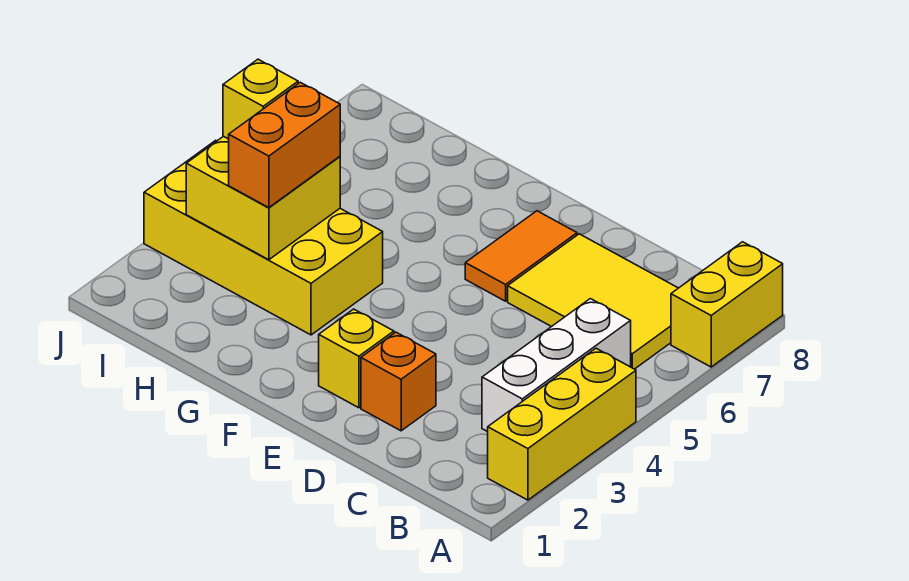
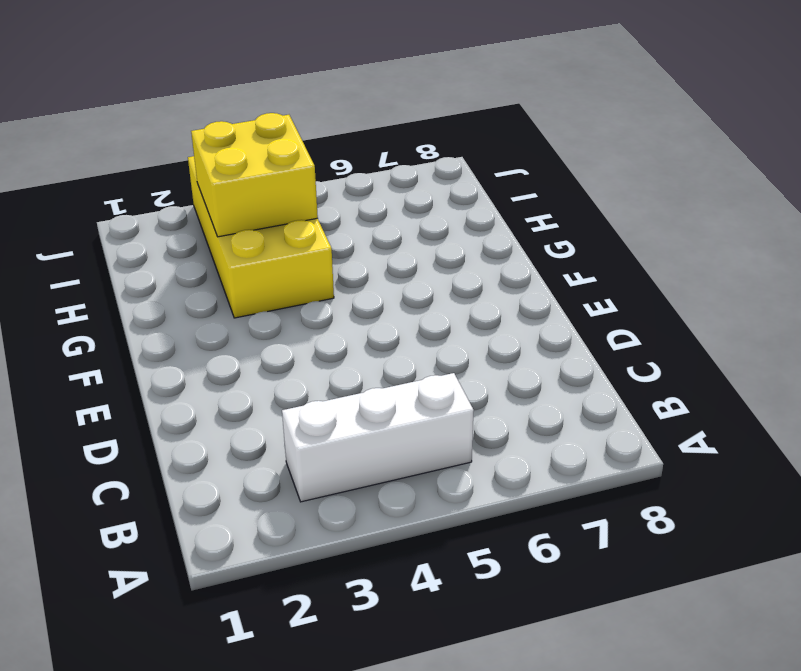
none -> yellow 1x3 brick [488,348,636,500]
none -> yellow 1x2 brick [671,242,783,367]

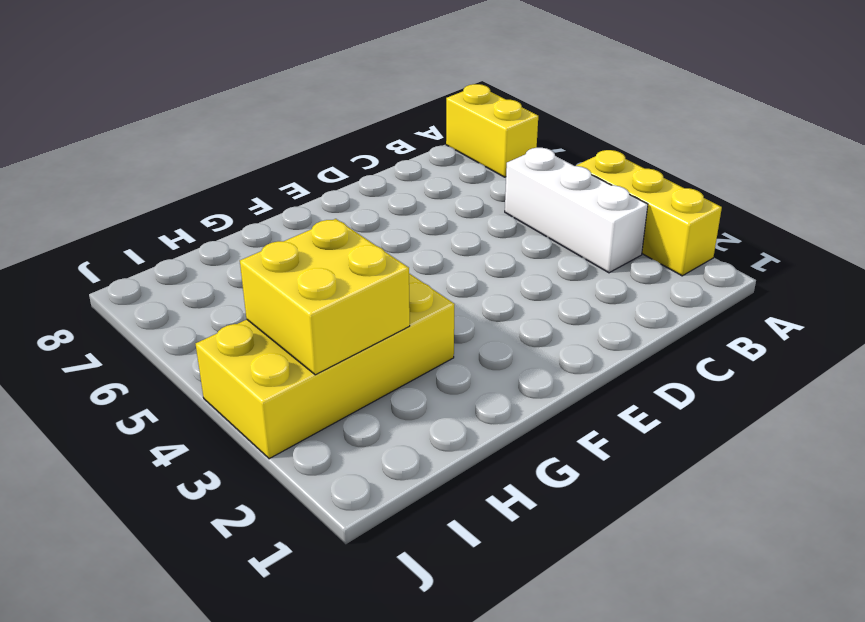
none -> yellow 2x3 tile [508,234,678,369]
none -> orange 1x1 brick [361,332,436,431]

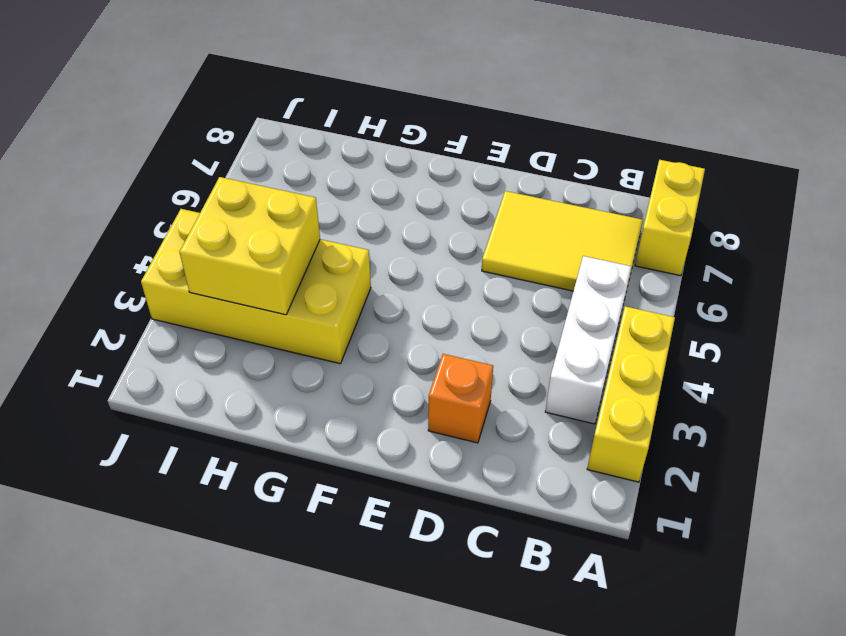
none -> yellow 1x1 brick [319,309,394,408]
none -> orange 1x2 tile [465,211,577,301]

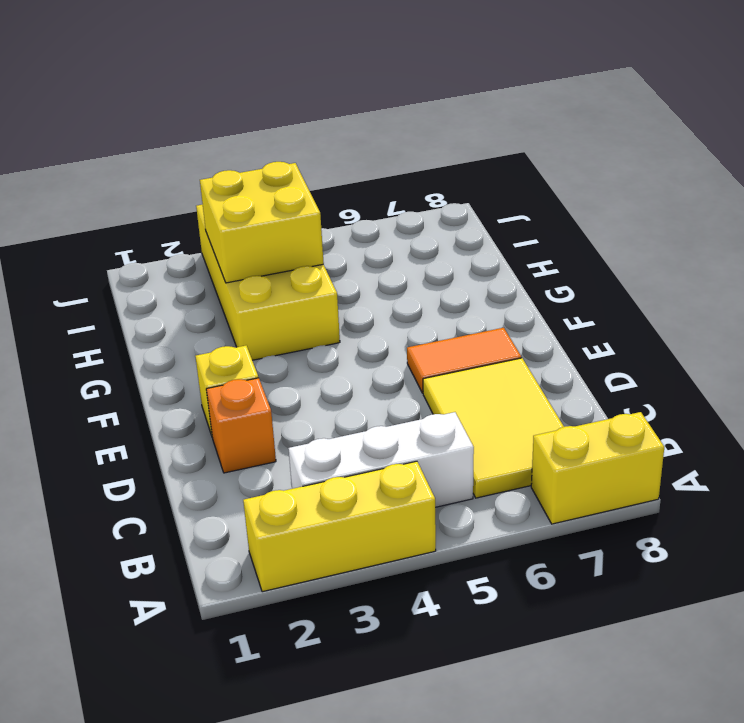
none -> orange 1x2 brick [229,82,340,208]
none -> yellow 1x1 brick [223,59,298,139]

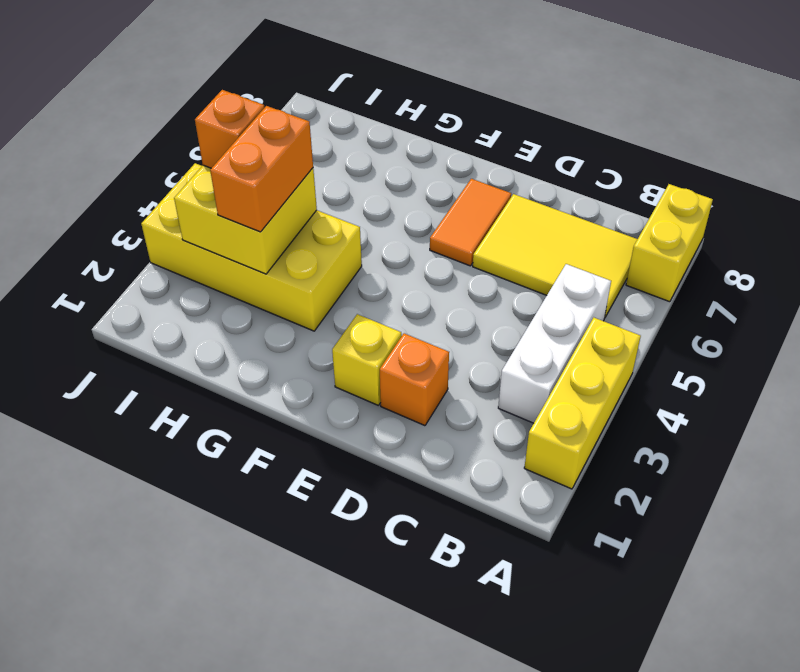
orange 1x1 brick [195,90,265,168] -> yellow 1x1 brick [223,59,298,139]

